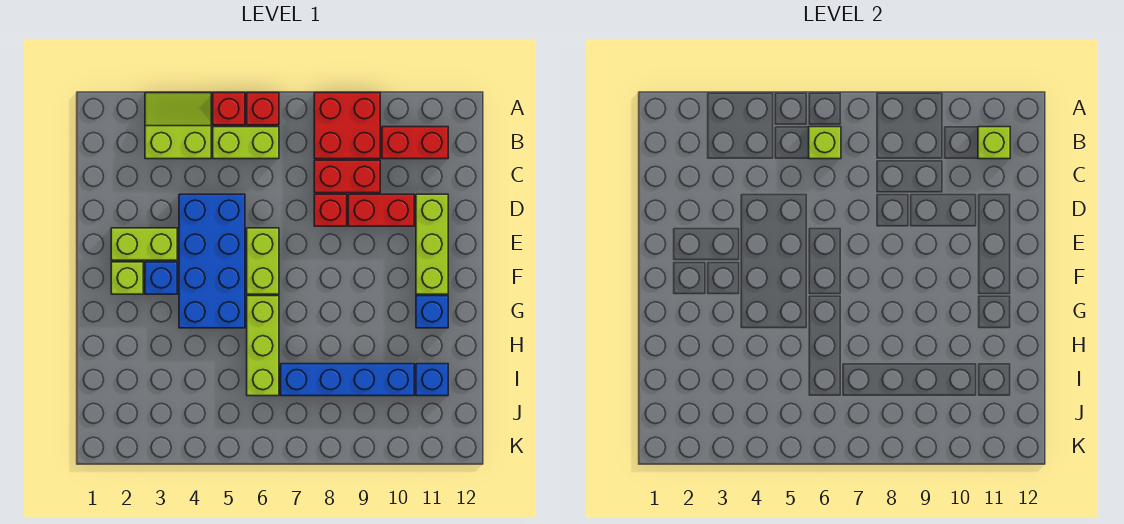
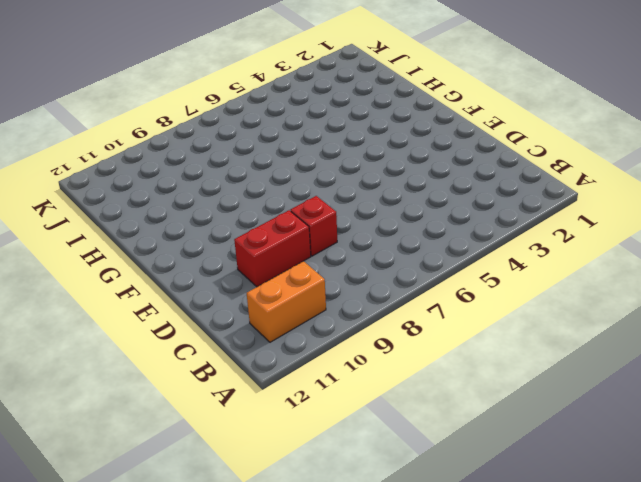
orange 1x2 brick [247,261,326,342] -> red 1x2 brick [382,127,448,159]
none -> lime 2x2 slope [145,93,211,159]
none -> red 1x1 brick [213,93,245,125]
none -> red 1x1 brick [247,93,279,125]

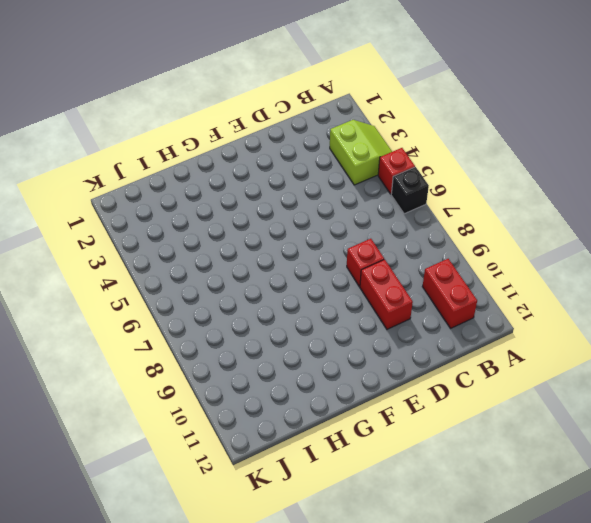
black 1x1 brick [391,167,429,214] -> red 1x1 brick [247,93,279,125]
none -> red 2x2 brick [314,93,380,159]
none -> lime 1x2 brick [213,127,279,159]
none -> red 1x2 brick [314,160,380,193]

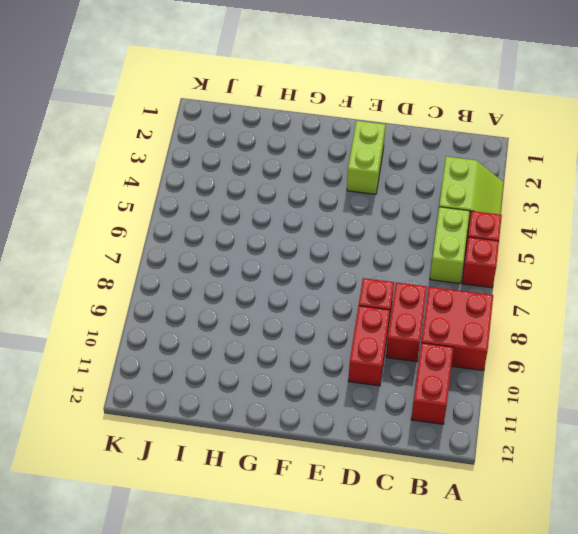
none -> blue 2x4 brick [179,194,245,328]
none -> lime 1x3 brick [416,194,448,294]
none -> lime 1x2 brick [247,228,279,294]

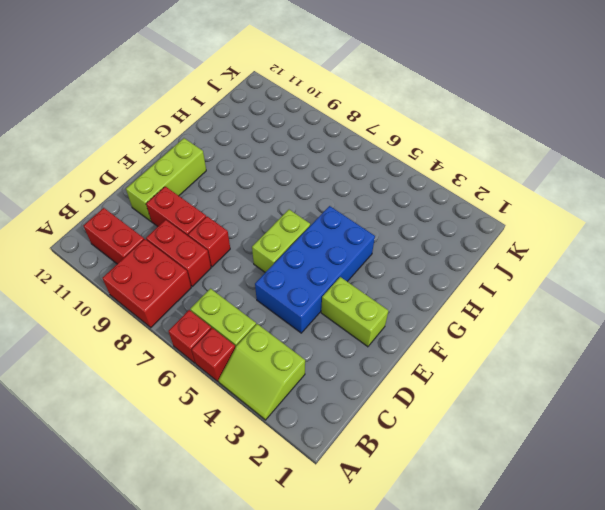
none -> lime 1x1 brick [111,262,143,294]
none -> blue 1x1 brick [145,262,177,294]
none -> lime 1x3 brick [247,296,279,396]

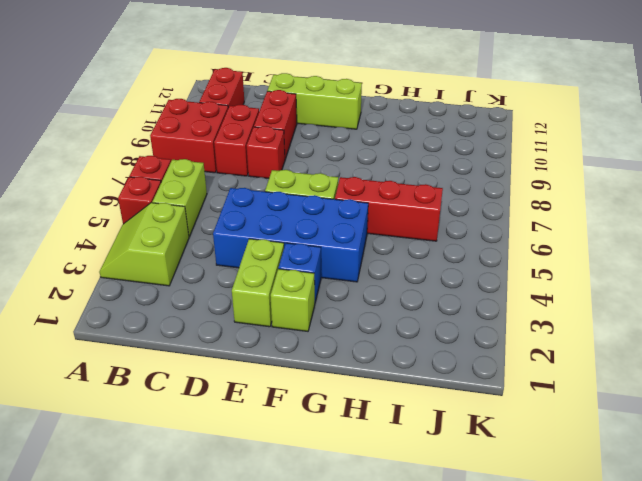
red 1x3 brick [335,177,443,241] -> lime 1x3 brick [247,296,279,396]
none -> blue 1x1 brick [416,296,448,328]
none -> blue 1x4 brick [281,364,414,396]
none -> blue 1x1 brick [416,364,448,396]

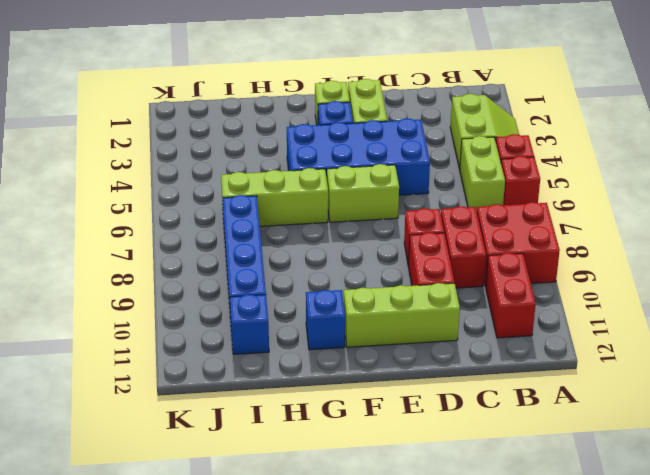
none -> lime 1x1 brick [809,127,841,159]
none -> lime 1x1 brick [978,127,1010,159]

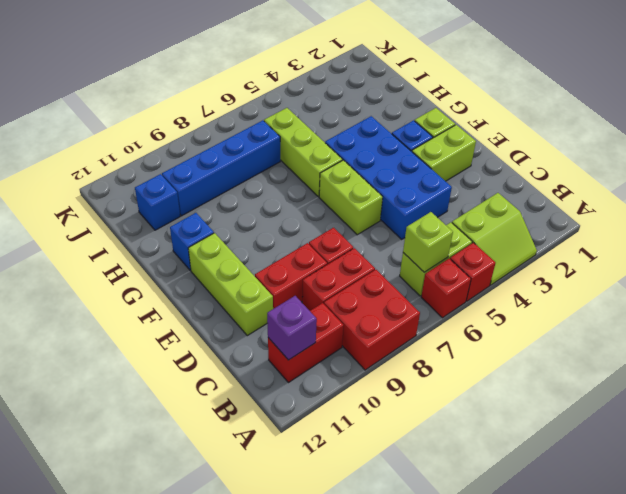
purple 1x1 brick [267,296,317,360] -> lime 1x1 brick [978,127,1010,159]

